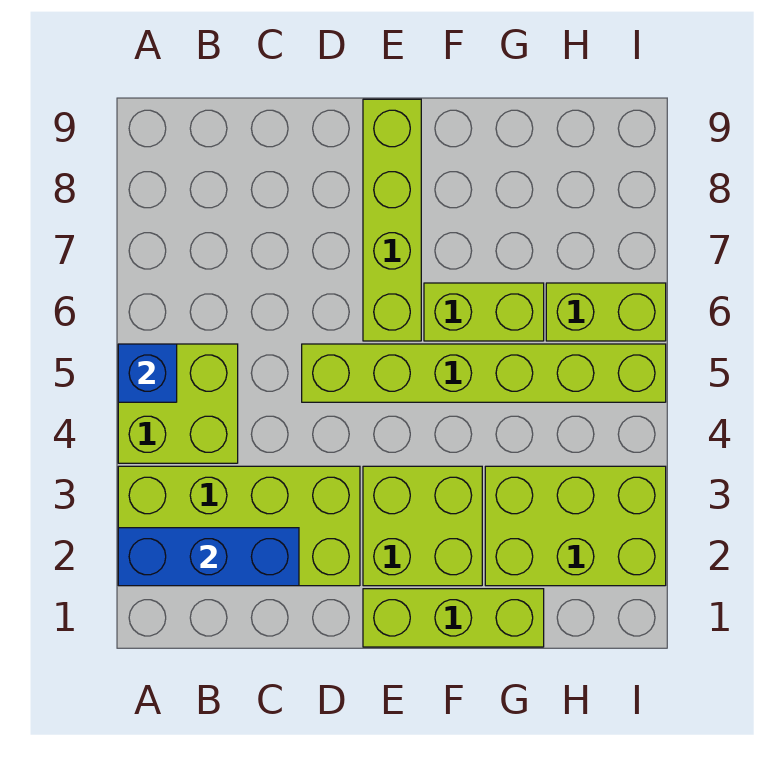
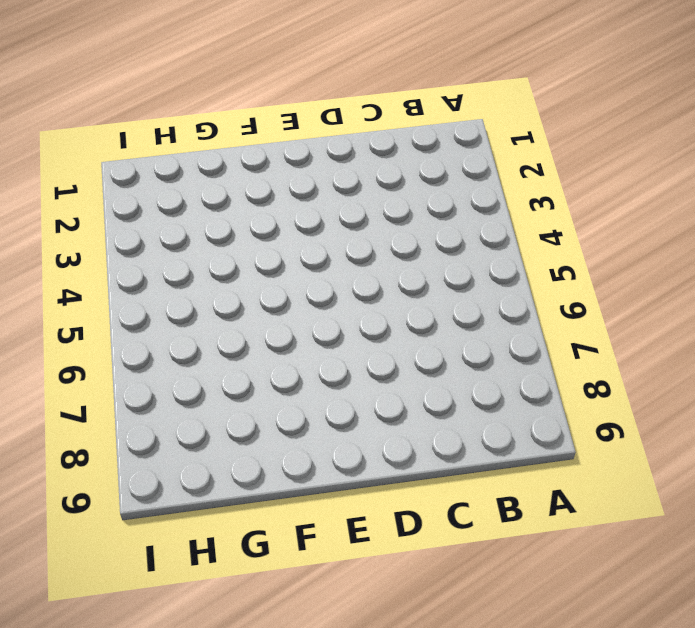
none -> lime 2x4 brick [118,466,360,586]
none -> lime 2x2 brick [118,344,238,463]

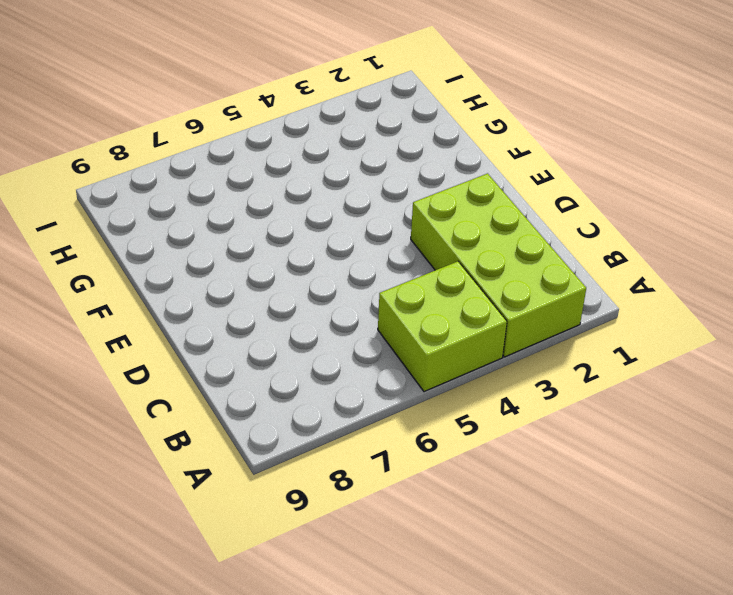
none -> lime 1x6 brick [302,344,666,402]
none -> lime 1x3 brick [363,589,544,647]

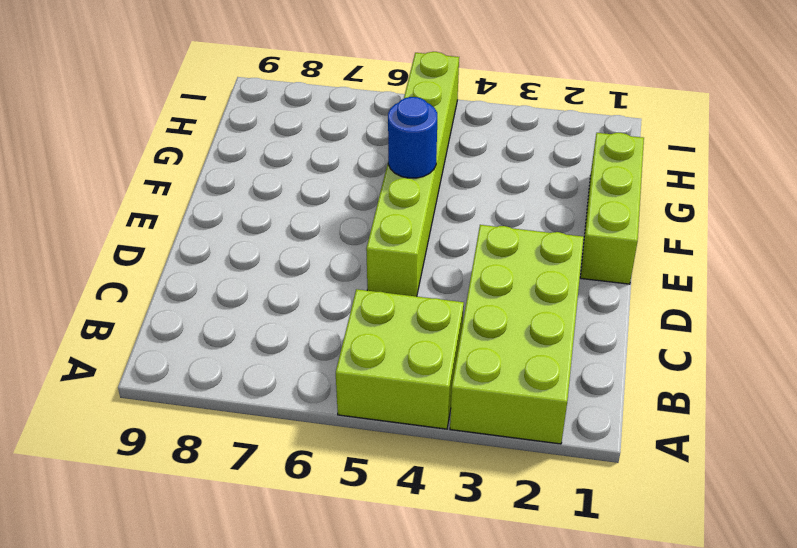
blue 1x1 round brick [388,97,437,178] -> none
none -> lime 2x2 brick [363,466,482,586]
none -> lime 1x4 brick [363,99,421,341]

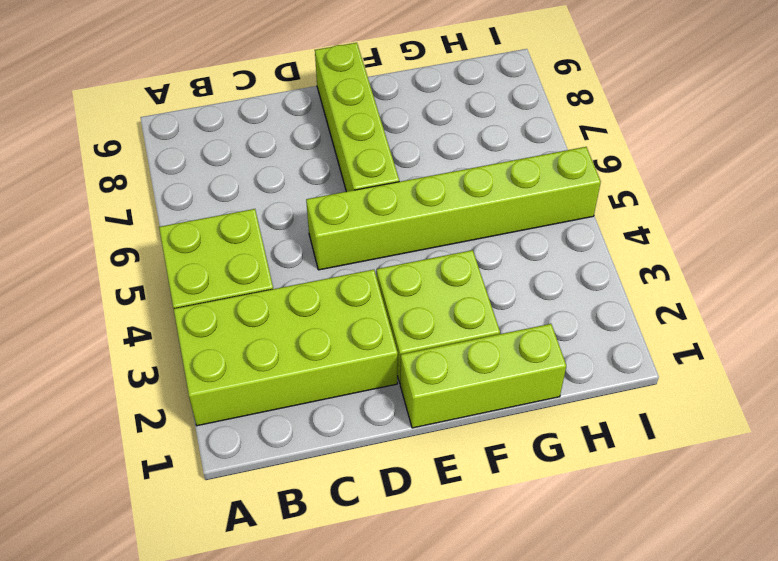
none -> lime 1x2 brick [424,283,544,341]
none -> lime 2x3 brick [485,466,666,586]

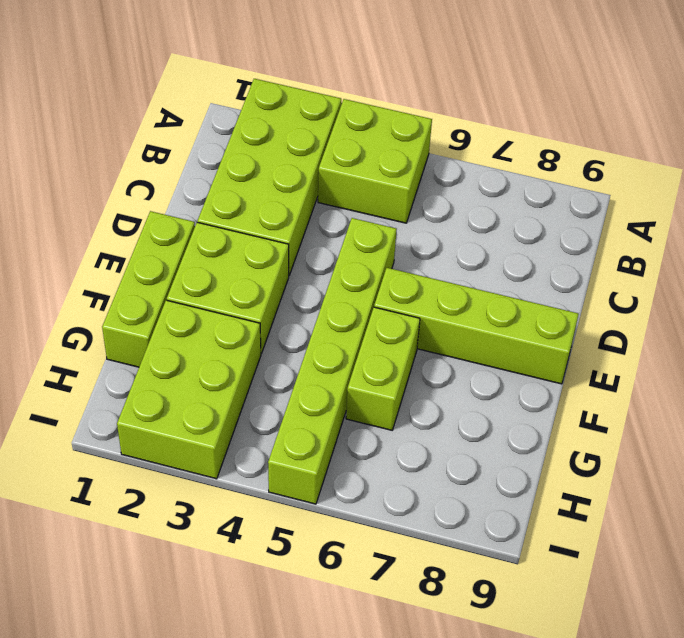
none -> lime 1x2 brick [546,283,666,341]
none -> blue 1x3 brick [118,528,299,586]

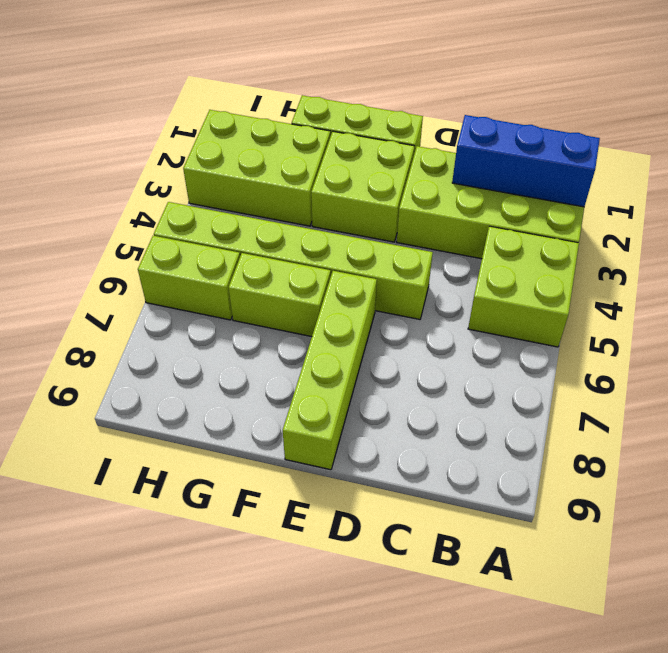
none -> blue 1x1 brick [118,344,177,402]

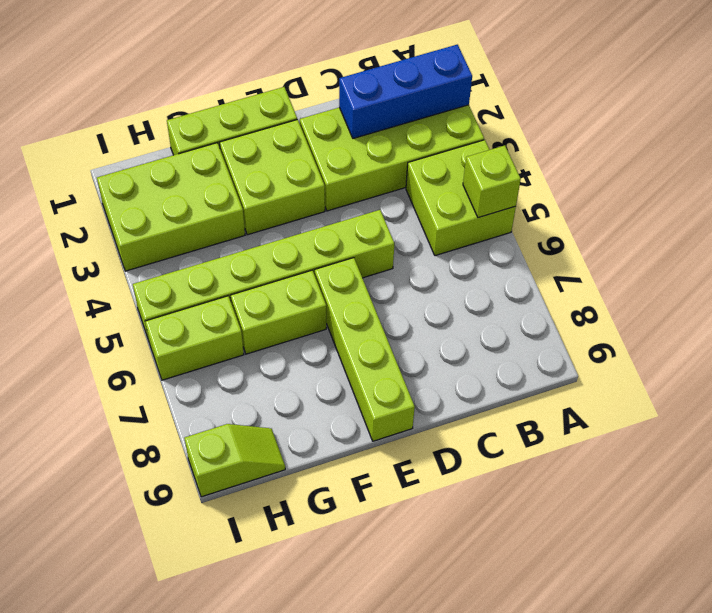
lime 1x1 brick [463,145,521,218] -> blue 1x1 brick [118,344,177,402]
lime 1x2 slope [184,424,285,497] -> none

